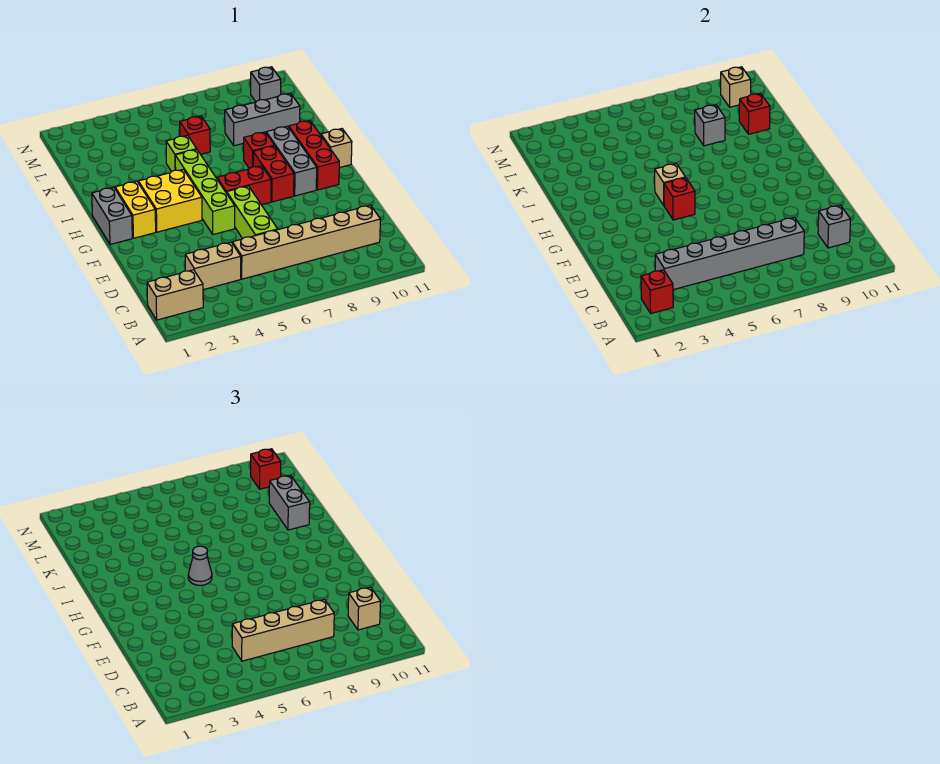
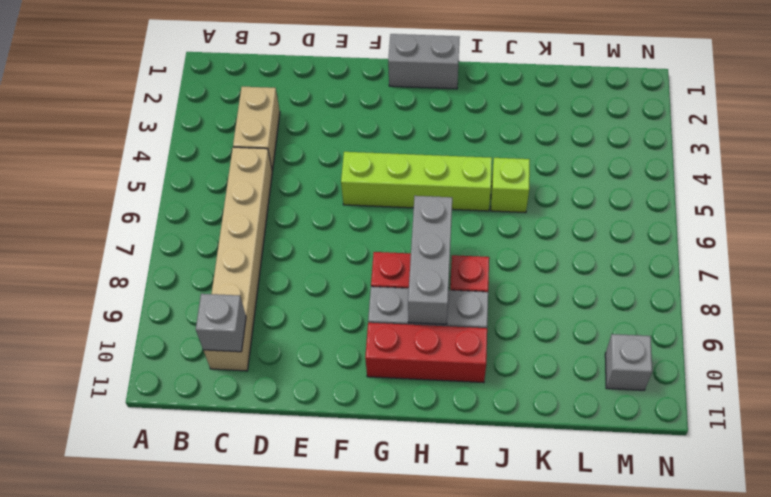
grey 1x3 brick [408,196,452,324] -> grey 1x3 brick moved to [225,93,300,146]
none -> tan 1x2 brick [147,270,203,320]
none -> lime 1x3 brick [227,186,278,239]
none -> yellow 1x2 brick [115,181,156,238]
none -> yellow 2x2 brick [138,169,202,232]

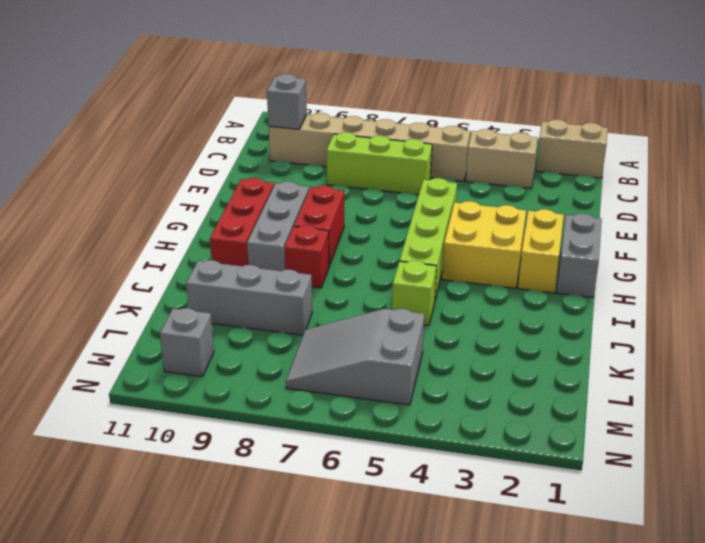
lime 1x3 brick [327,132,432,195] -> lime 1x3 brick turned to [227,186,278,239]
grey 2x3 slope [286,309,424,405] -> none
none -> red 1x2 brick [217,166,271,205]
none -> tan 1x1 brick [321,129,352,168]
none -> red 1x1 brick [180,116,210,154]
none -> red 1x1 brick [641,270,673,313]

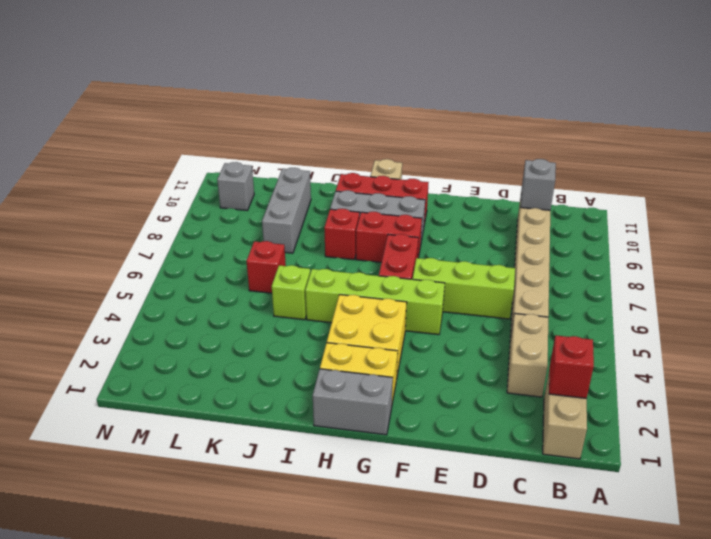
none -> grey 1x6 brick [655,217,804,290]
none -> red 1x1 brick [664,178,695,220]
none -> tan 1x1 brick [655,164,685,205]
none -> grey 1x1 brick [695,105,725,146]

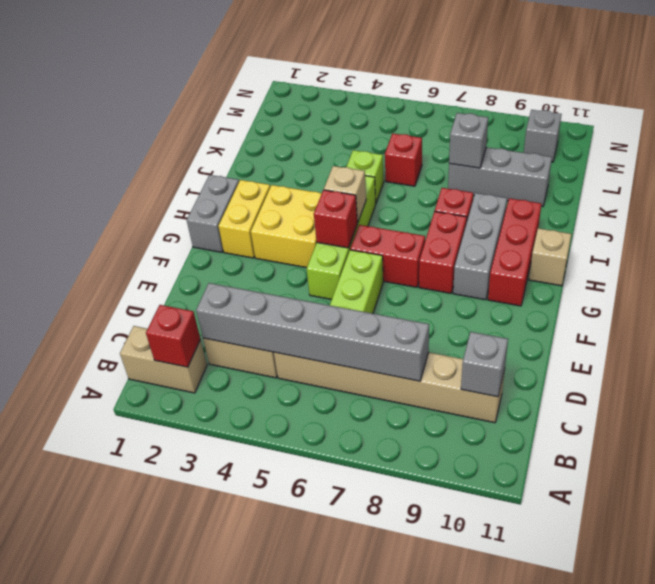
none -> red 1x1 brick [739,93,770,134]
none -> tan 1x1 brick [721,67,751,107]
none -> tan 1x4 brick [232,599,334,661]
none -> tan 1x1 brick [348,587,380,630]

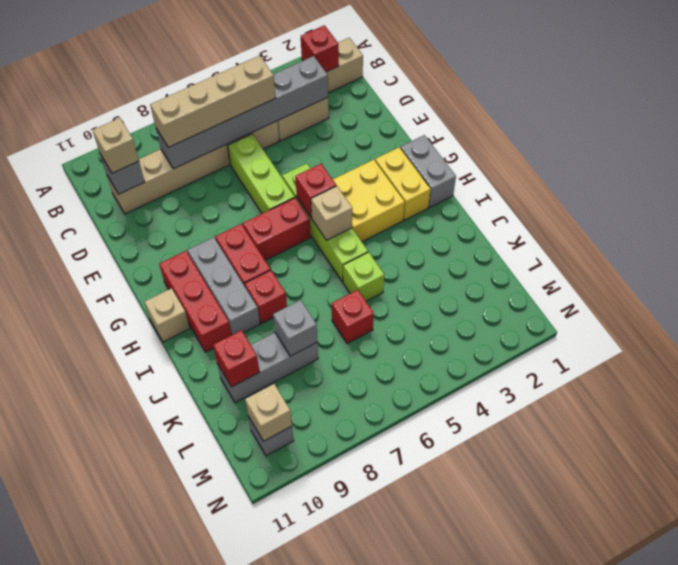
none -> grey 1x1 cone [188,546,212,585]
none -> grey 1x2 brick [269,475,310,530]
none -> red 1x1 brick [251,449,281,489]

